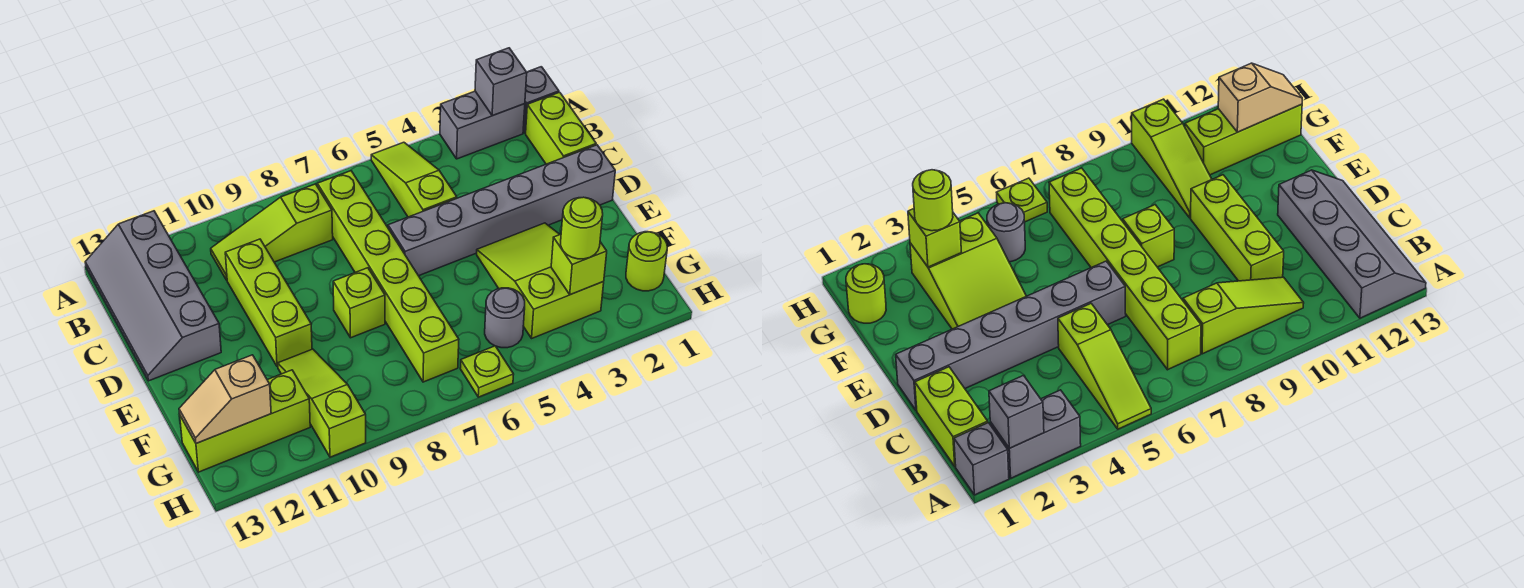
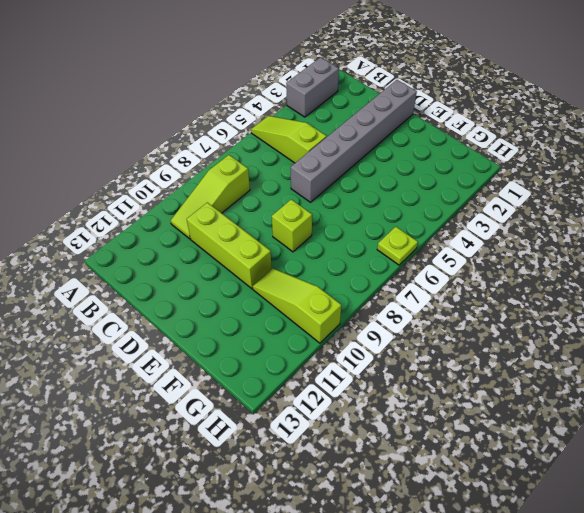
none -> grey 1x1 brick [523,67,559,133]
none -> grey 2x4 slope [85,211,221,381]
none -> lime 1x2 brick [526,92,596,164]

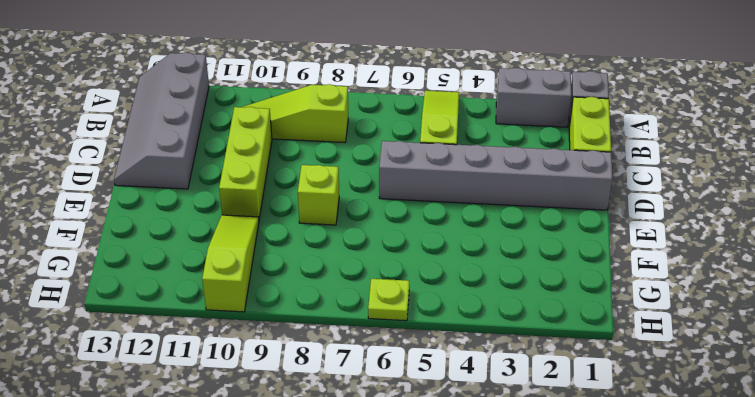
none -> lime 1x6 brick [317,171,459,382]
none -> lime 2x3 slope [477,223,604,338]
none -> lime 1x1 round brick [626,232,667,291]

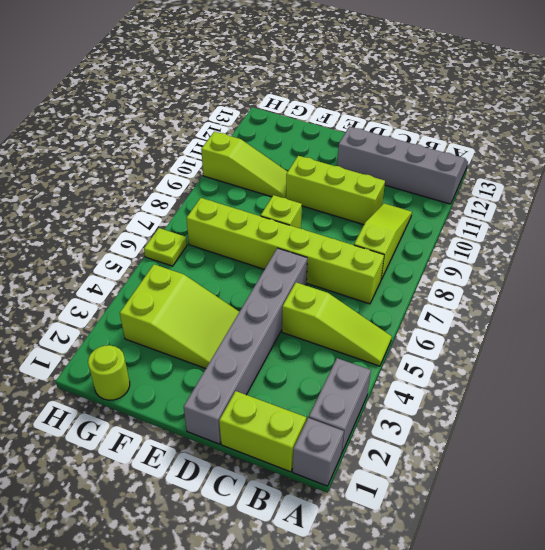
none -> grey 1x1 round brick [485,288,525,348]
none -> lime 1x3 brick [180,370,310,472]
none -> grey 1x1 brick [475,48,527,116]

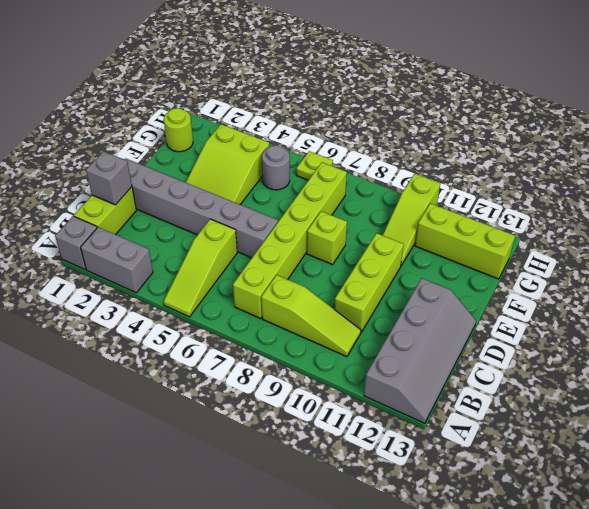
grey 1x1 brick [86,151,132,205] -> grey 1x1 brick moved to [475,48,527,116]
none -> lime 1x1 brick [551,234,607,295]
none -> tan 1x2 slope [179,355,271,443]
none -> lime 1x1 round brick [561,197,603,259]

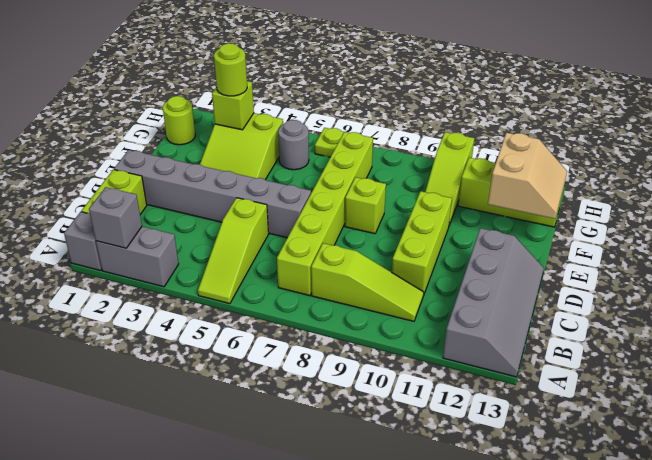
tan 2x2 slope [488,133,567,219] -> tan 1x2 slope [179,355,271,443]

